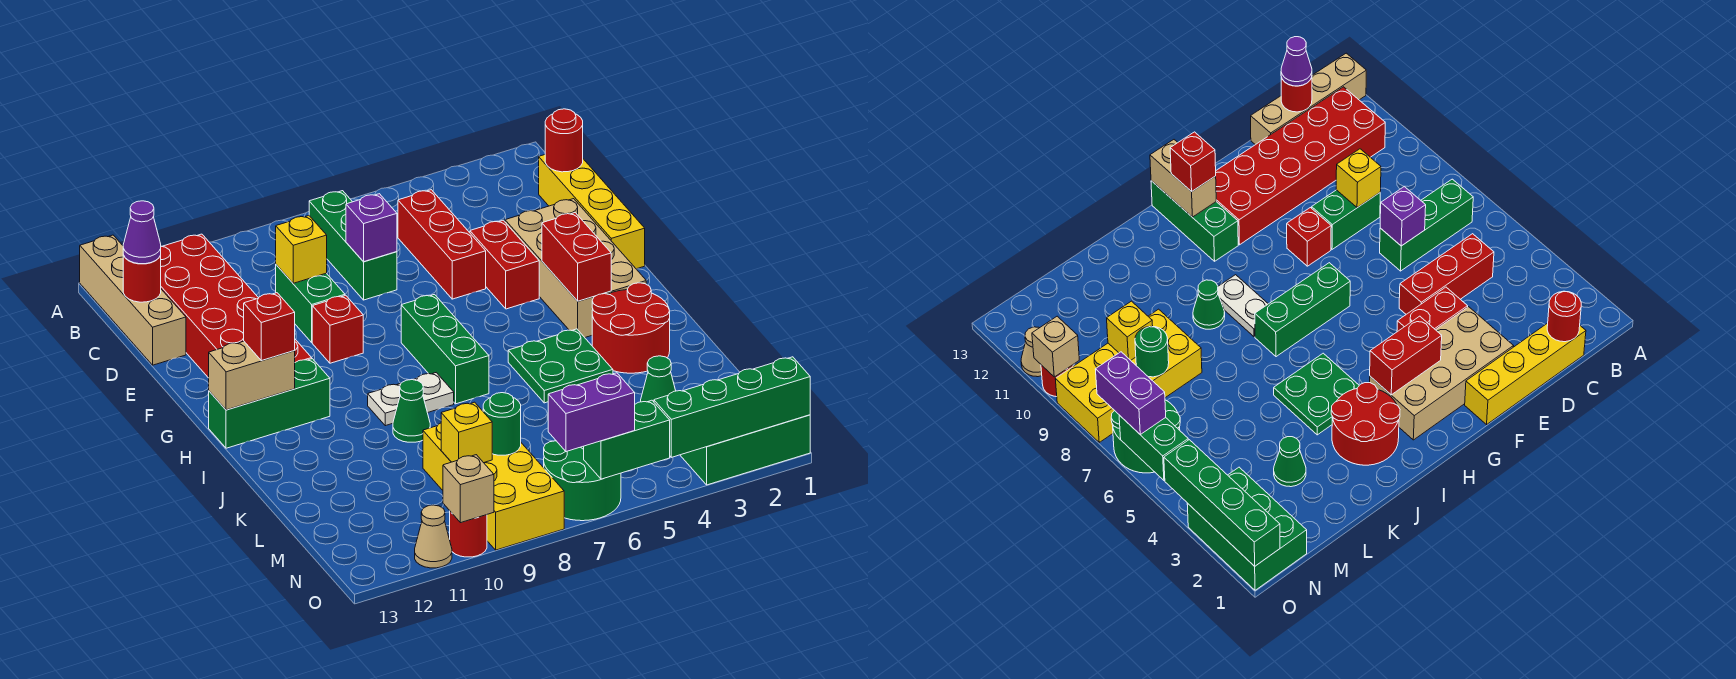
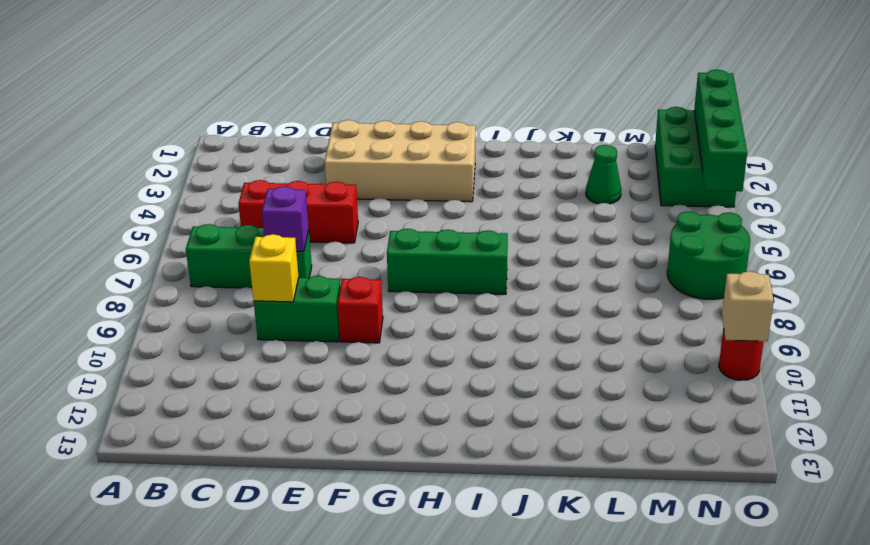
none -> tan 1x4 brick [80,235,186,365]
none -> red 2x6 brick [160,234,312,378]
none -> yellow 1x4 brick [539,155,645,269]
none -> red 1x2 brick [470,220,539,309]

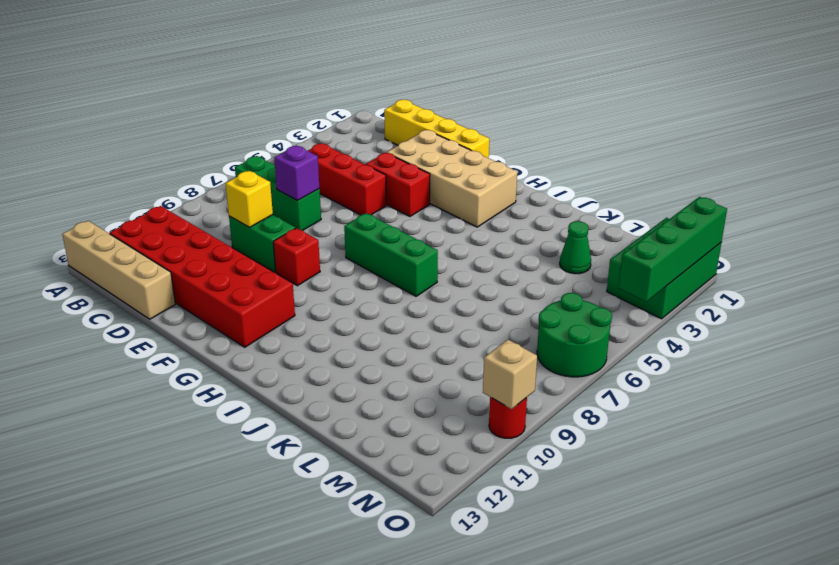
none -> green 1x3 brick [209,359,330,448]
none -> red 2x2 round brick [592,283,670,373]
none -> green 2x2 plate [508,329,613,403]
none -> white 1x2 plate [368,373,454,426]

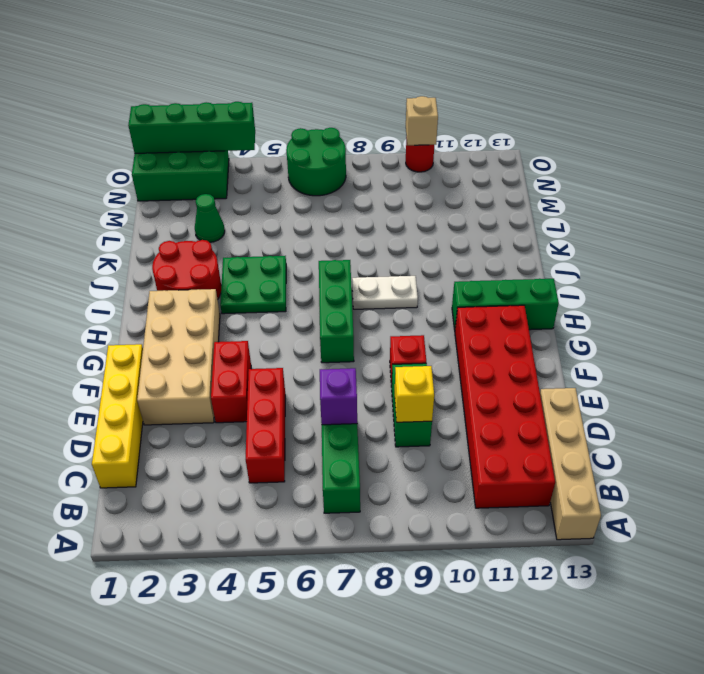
none -> green 1x1 cone [393,380,430,442]
none -> yellow 2x4 brick [423,410,564,550]
none -> tan 1x1 cone [415,505,452,568]
none -> red 1x1 round brick [545,109,583,172]

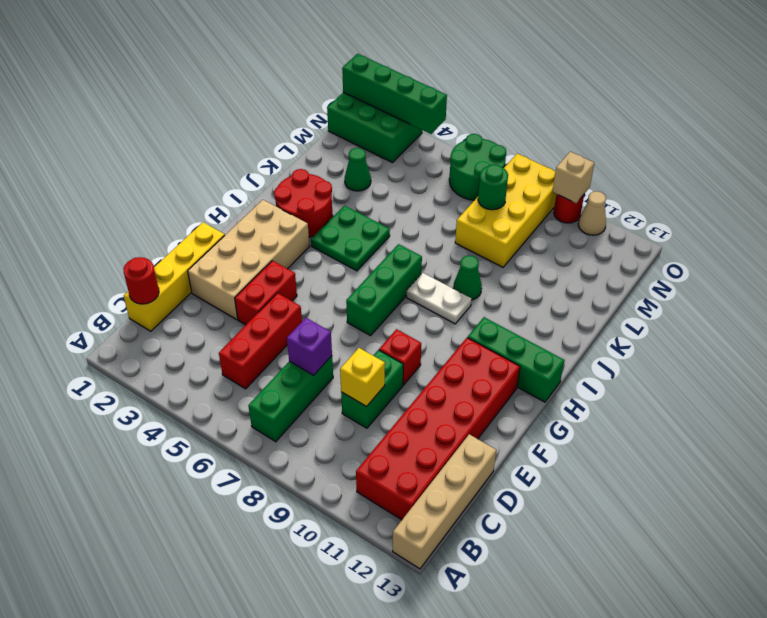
none -> red 1x1 round brick [123,255,161,302]
none -> red 1x2 brick [542,213,611,301]
none -> tan 1x2 brick [209,341,295,410]
none -> yellow 1x1 brick [441,402,492,463]

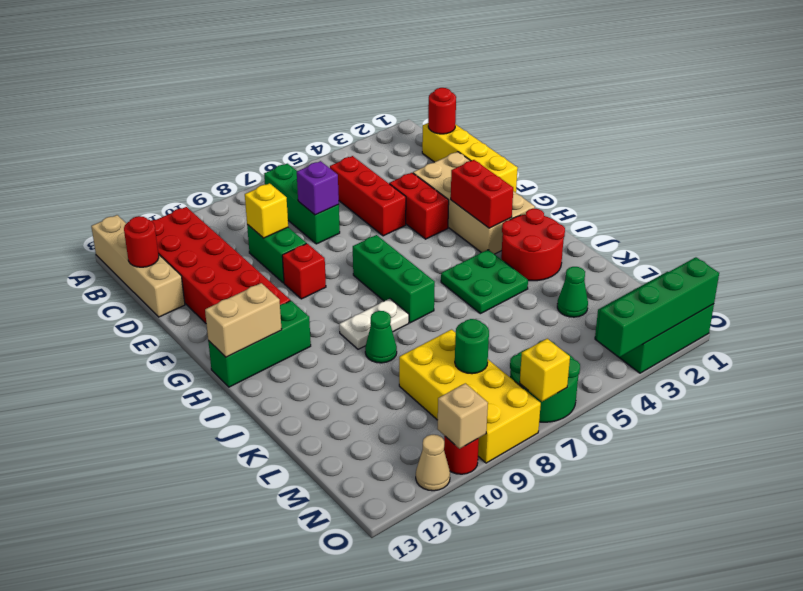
yellow 1x1 brick [520,339,570,402] -> yellow 1x1 brick moved to [441,402,492,463]
none -> green 1x2 brick [584,400,670,479]
none -> purple 1x1 cone [123,201,161,264]
none -> red 1x1 brick [244,293,295,361]
none -> purple 1x2 brick [548,373,635,452]

